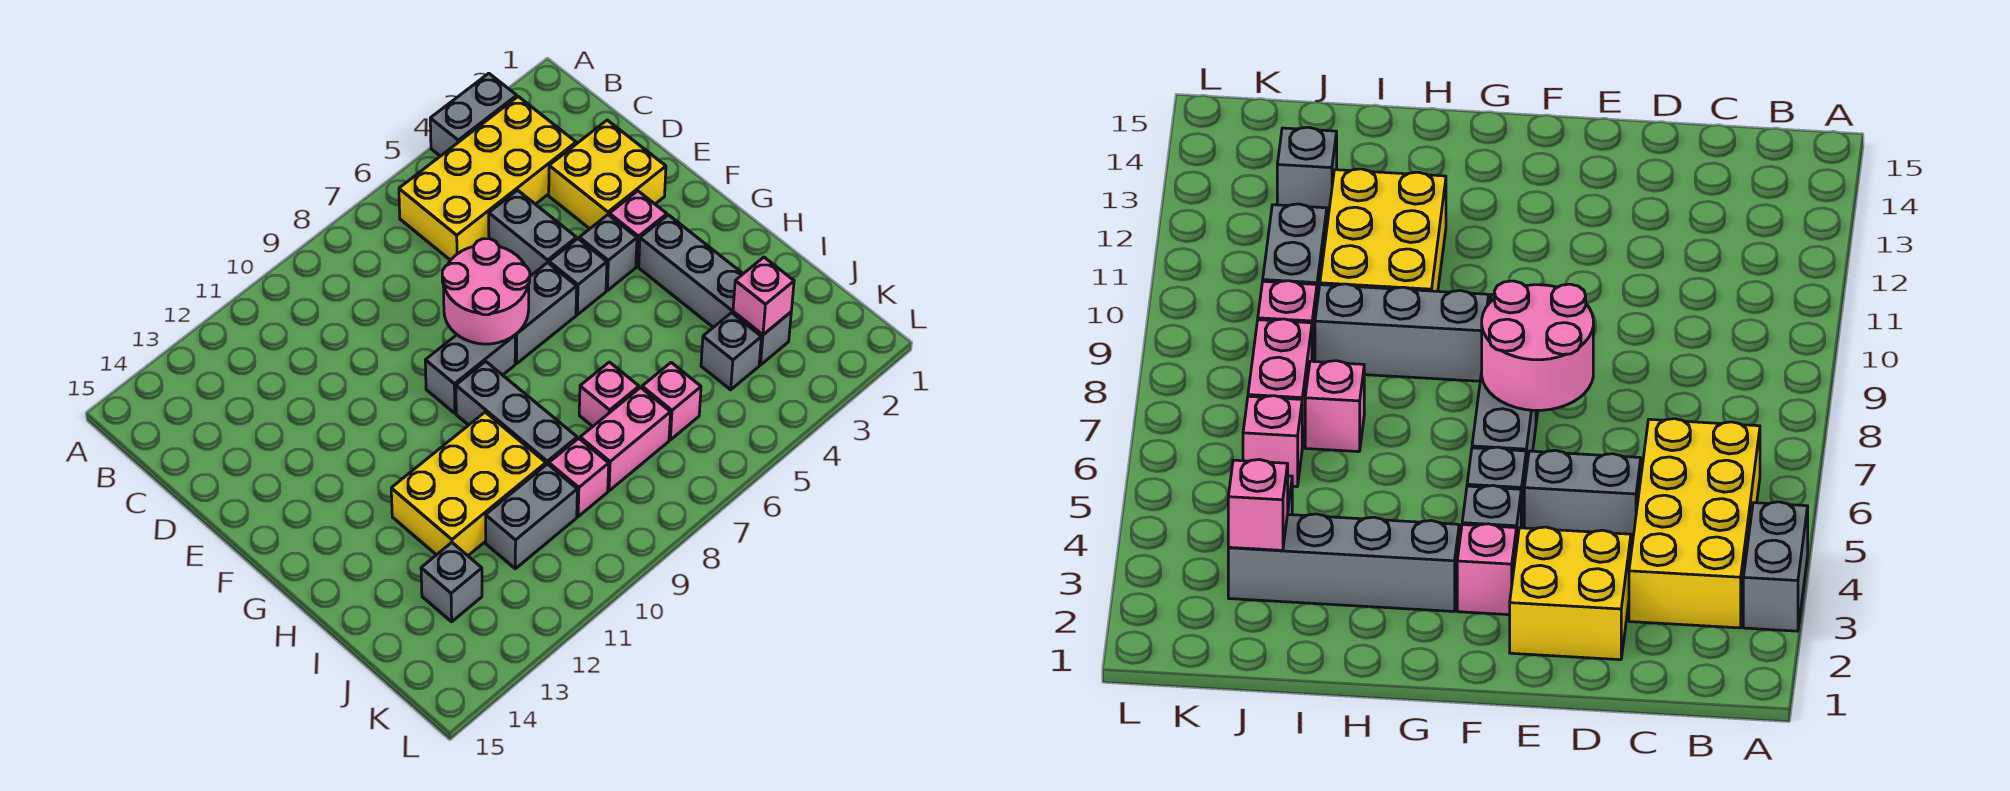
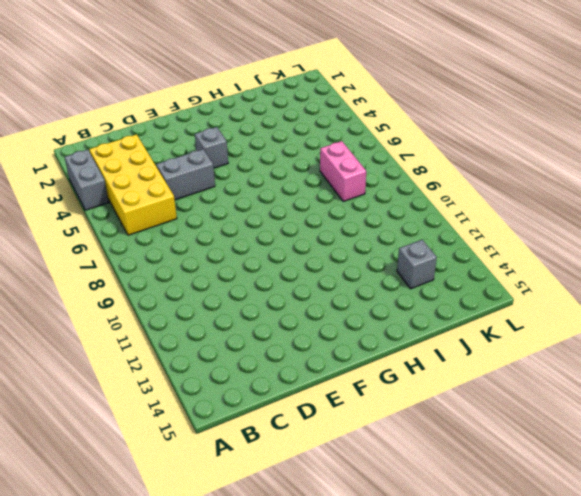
none -> yellow 2x2 brick [549,120,666,229]
none -> pink 1x1 brick [609,191,667,266]
none -> grey 1x1 brick [549,239,607,315]

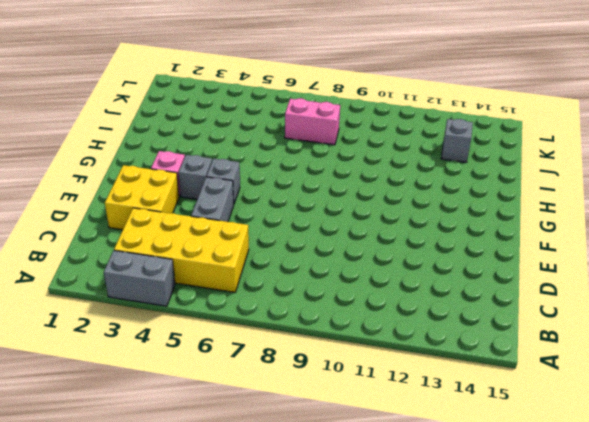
none -> grey 1x2 brick [515,263,577,364]
none -> grey 1x2 brick [425,335,515,413]
none -> grey 1x4 brick [639,215,791,365]

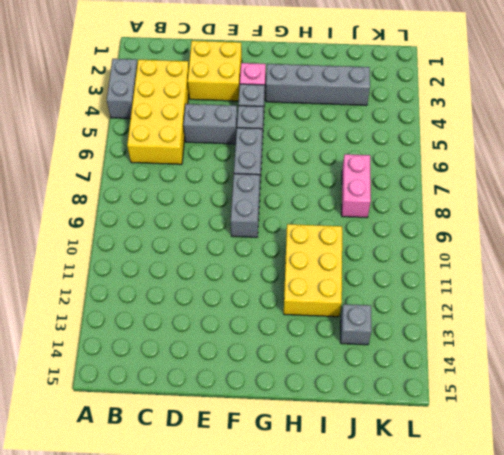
none -> grey 1x3 brick [456,361,577,465]
none -> pink 1x1 brick [579,362,639,427]
none -> grey 1x1 brick [701,313,761,390]

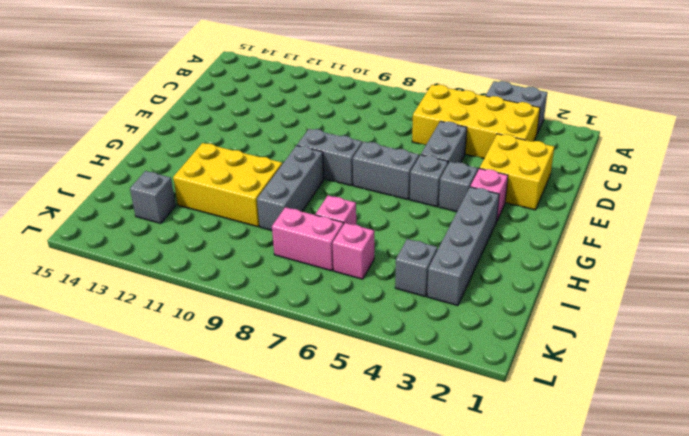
none -> pink 1x1 brick [549,438,609,517]
none -> grey 1x2 brick [486,464,577,569]
none -> pink 2x2 round brick [442,239,530,344]

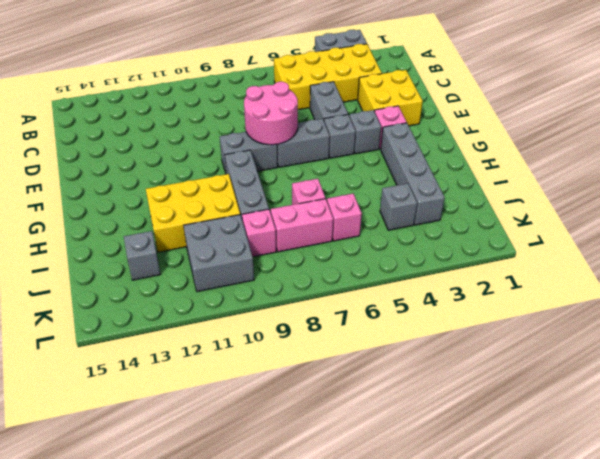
grey 2x2 brick [183,215,254,292] -> grey 1x2 brick [486,464,577,569]
none -> pink 1x1 brick [733,257,794,335]

